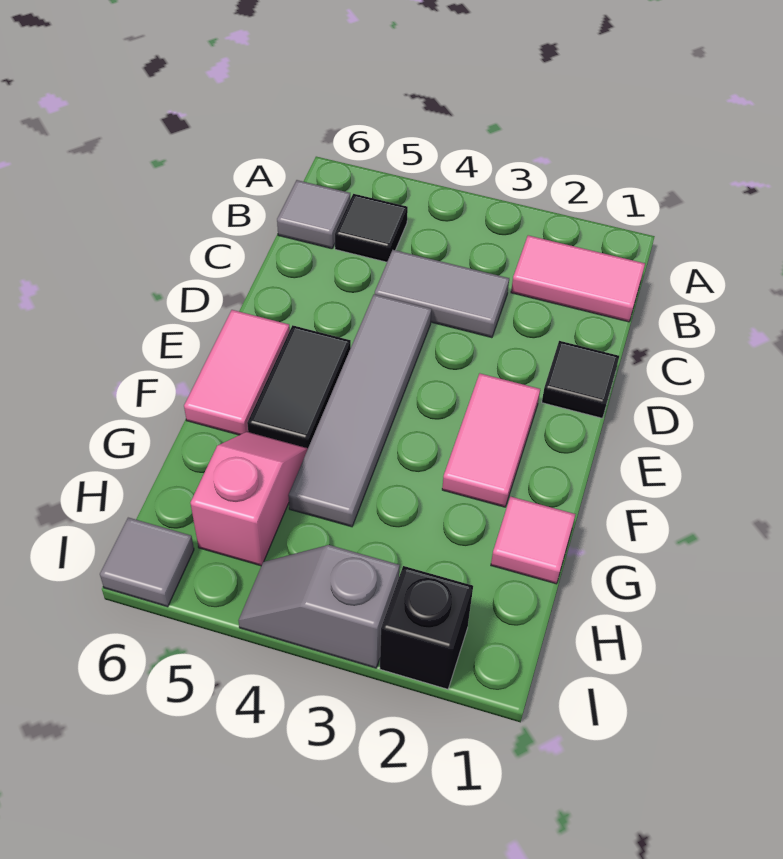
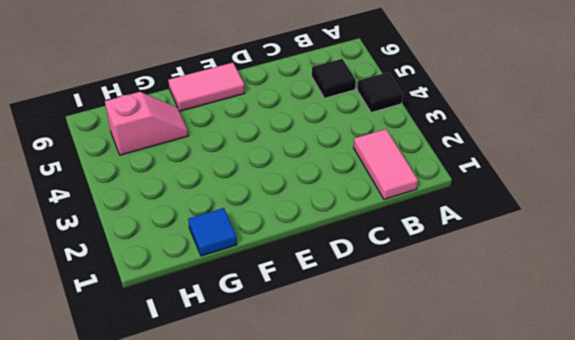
black 1x1 tile [357,72,403,112] -> black 1x1 tile moved to [542,341,619,418]
blue 1x1 tile [188,208,237,256] -> pink 1x1 tile [491,497,575,584]
none -> grey 1x1 tile [277,180,350,249]
none -> grey 1x2 tile [375,250,509,338]
none -> grey 1x4 tile [288,294,432,527]

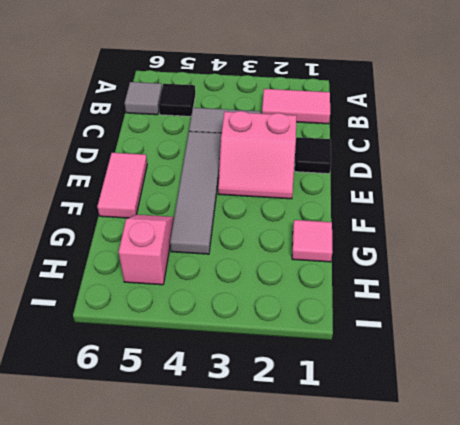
pink 2x2 slope [218,111,297,199] -> pink 1x2 tile [442,373,540,507]
none -> black 1x2 tile [247,325,351,448]
none -> black 1x1 brick [380,566,473,689]
none -> grey 1x2 slope [238,545,400,668]

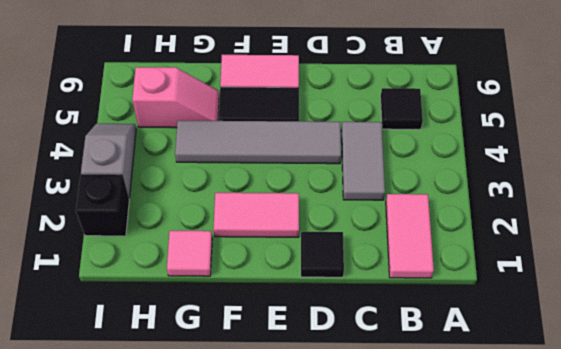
none -> grey 1x1 tile [277,180,350,249]
none -> grey 1x1 tile [100,518,194,607]

